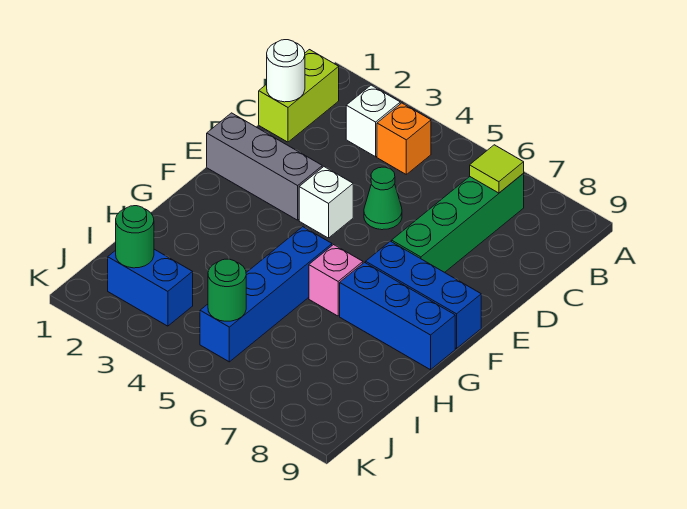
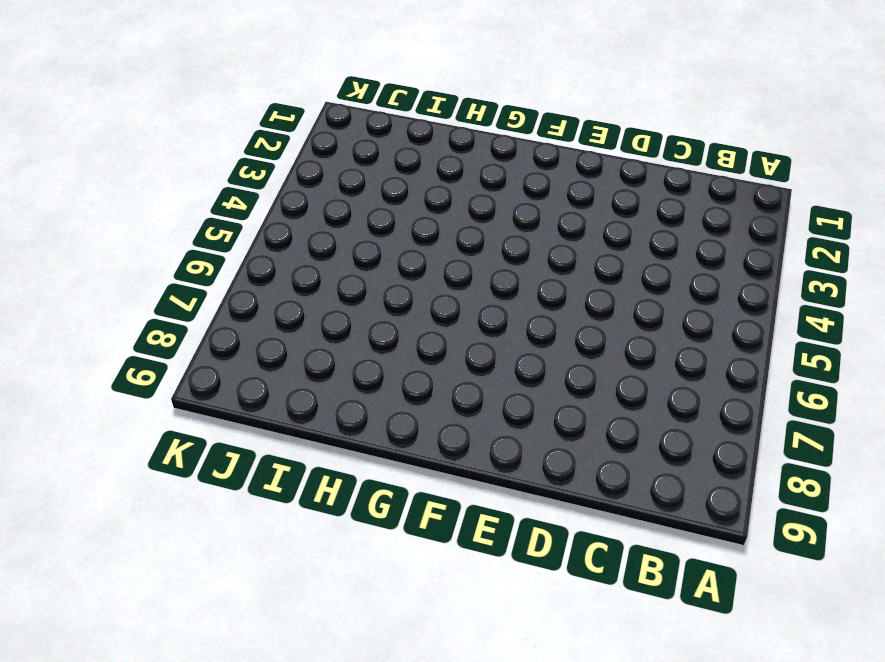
none -> lime 1x2 brick [259,50,339,142]
none -> white 1x1 brick [346,85,400,157]
none -> orange 1x1 brick [377,103,431,174]

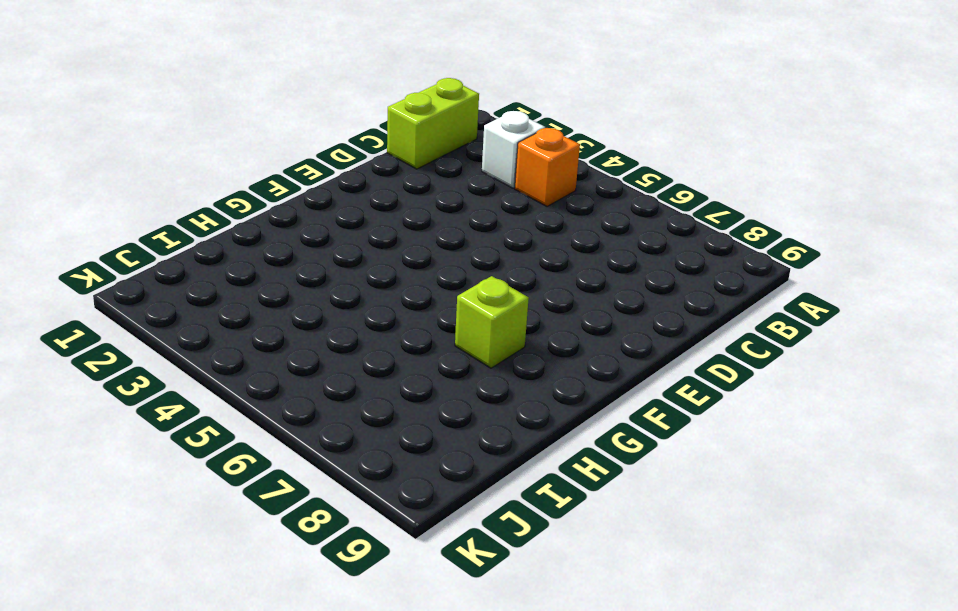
lime 1x1 brick [455,276,529,368] -> blue 1x3 brick [340,262,455,370]
none -> green 1x4 brick [392,174,524,272]
none -> green 1x1 cone [364,167,402,230]
none -> grey 1x3 brick [207,113,322,220]

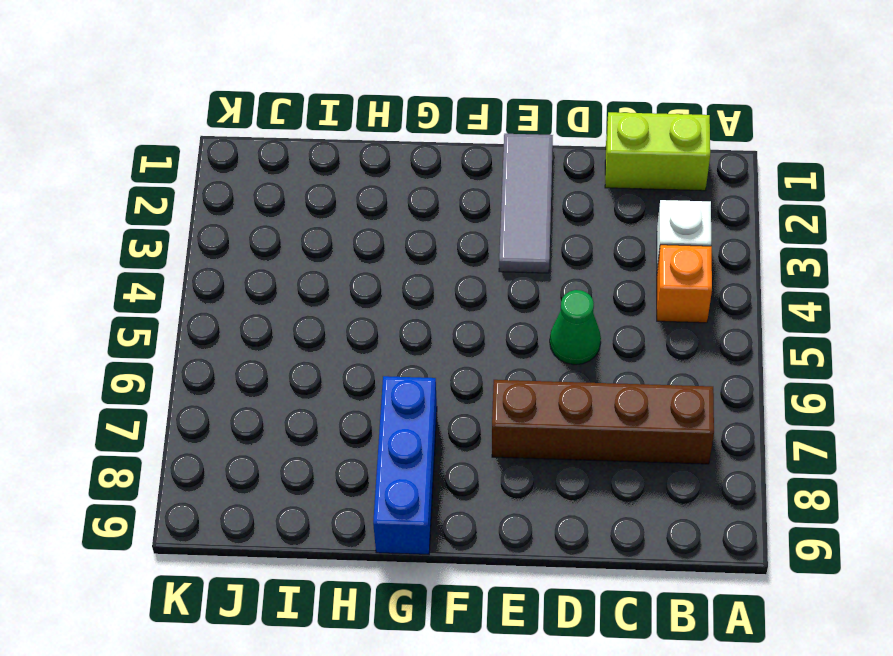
brown 1x4 brick [492,380,714,464] -> green 1x4 brick [392,174,524,272]
grey 1x3 tile [499,134,553,273] -> grey 1x3 brick [207,113,322,220]
none -> white 1x1 brick [299,167,353,238]
none -> blue 1x3 brick [366,241,481,349]
none -> blue 1x4 brick [200,227,332,362]

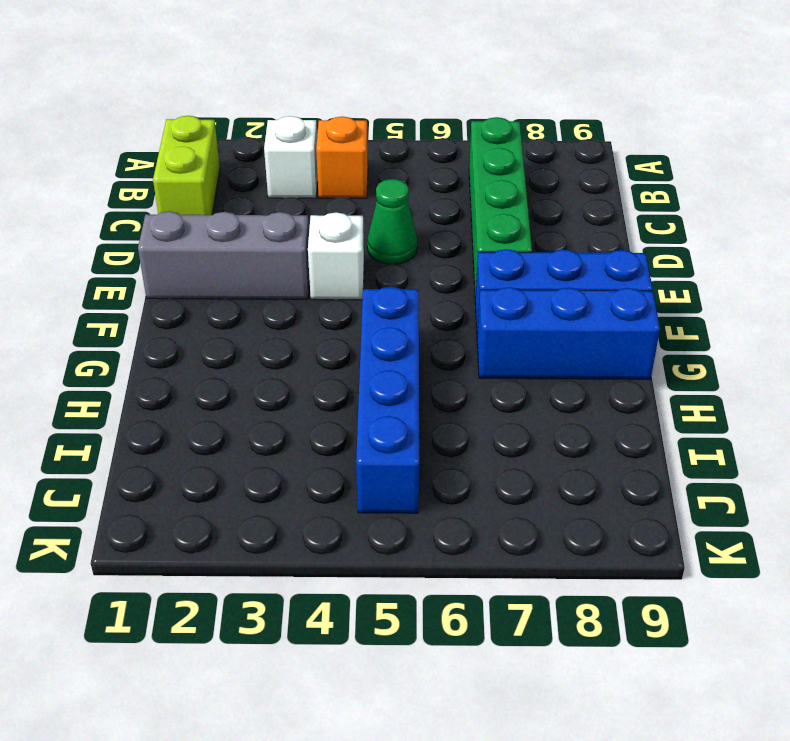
none -> pink 1x1 brick [309,245,363,316]
none -> blue 1x2 brick [108,249,193,326]
none -> lime 1x1 tile [470,145,524,193]

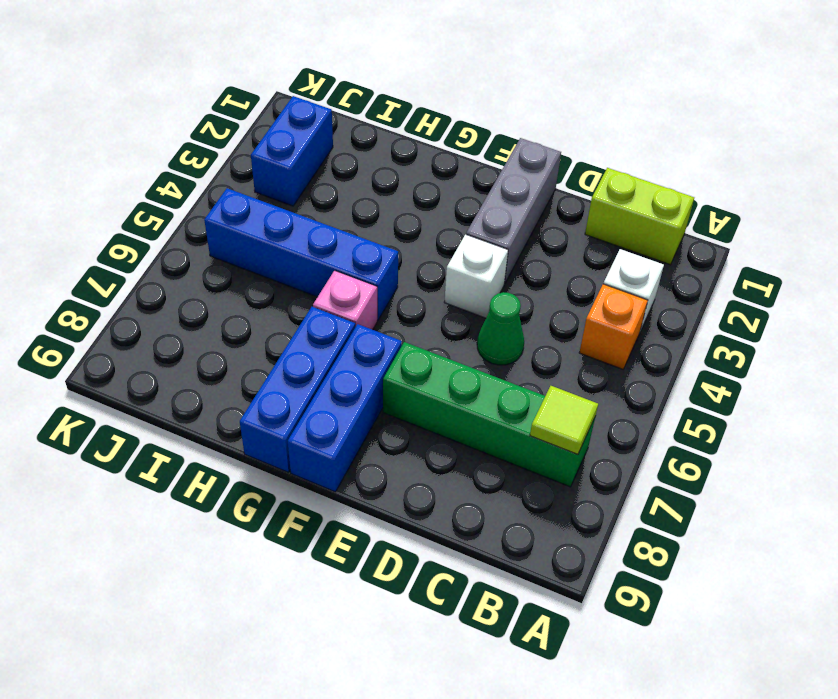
none -> white 1x1 round brick [267,40,305,102]
none -> green 1x1 round brick [116,206,154,268]
none -> green 1x1 round brick [208,259,246,321]

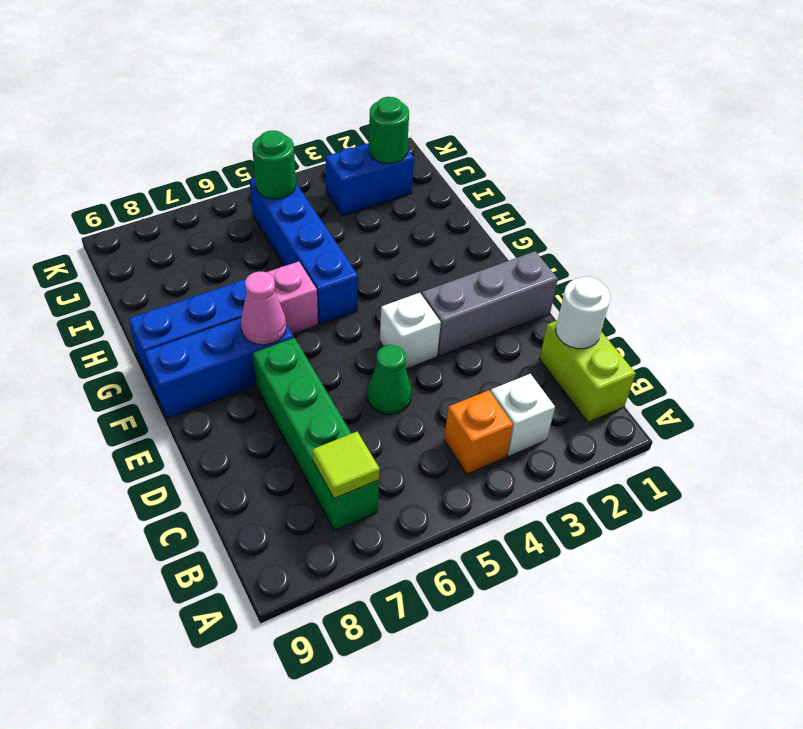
pink 1x1 cone [241,272,286,345] -> none

